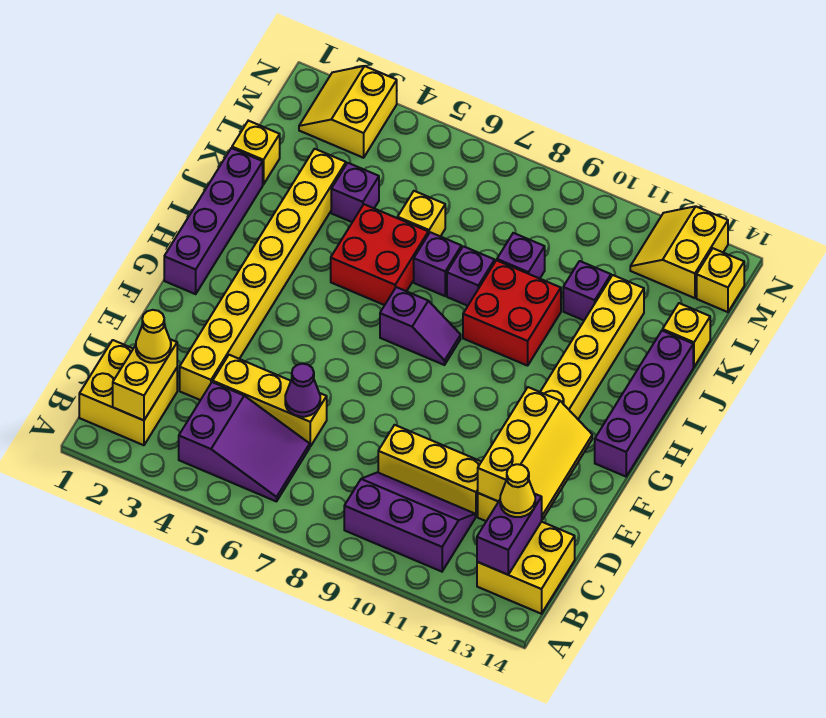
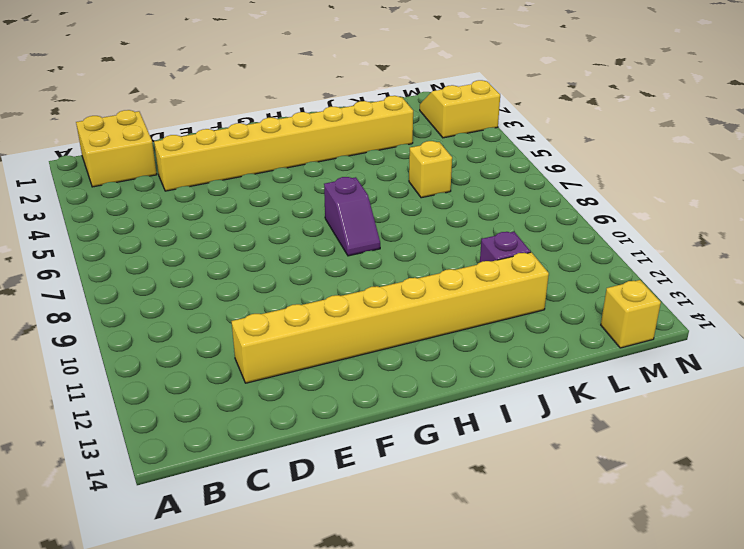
none -> purple 2x3 slope [179,382,310,502]
none -> purple 2x3 slope [344,472,475,572]
none -> yellow 2x2 brick [477,522,575,614]
none -> yellow 1x3 brick [213,355,327,446]

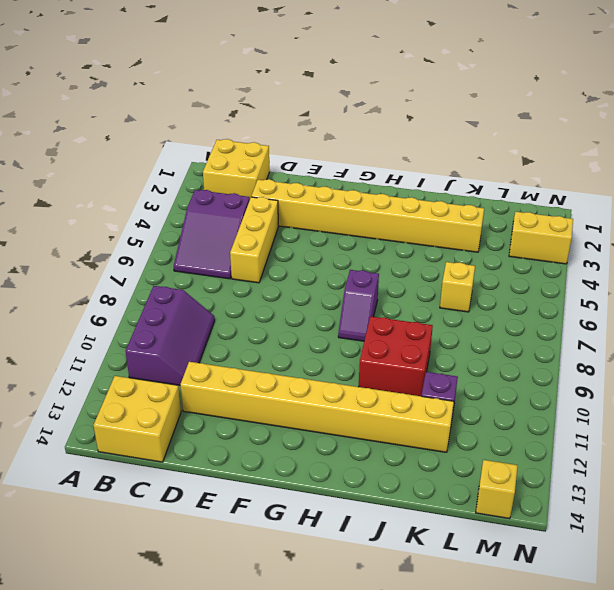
none -> yellow 1x3 brick [378,425,481,517]
none -> purple 1x4 brick [164,148,263,294]
none -> purple 1x4 brick [595,330,693,477]
none -> red 2x2 brick [331,204,428,305]

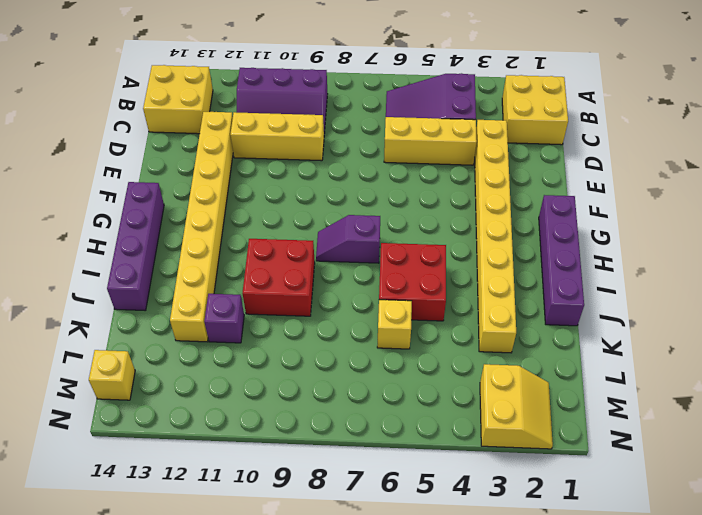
none -> purple 1x1 brick [414,232,461,296]
none -> purple 1x1 brick [447,246,495,306]
none -> yellow 1x1 brick [232,121,280,185]
none -> purple 1x1 brick [331,163,379,222]

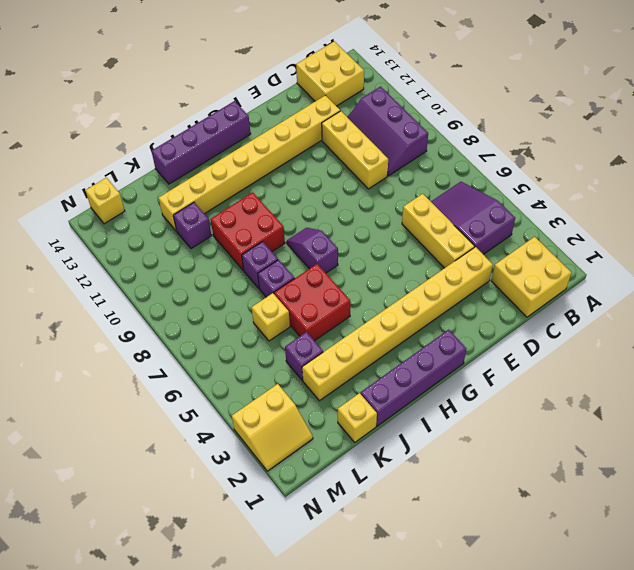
none -> purple 1x1 brick [497,233,545,279]
none -> yellow 1x1 brick [663,303,710,367]
none -> yellow 2x2 slope [630,206,728,298]
none -> yellow 1x2 brick [113,339,177,420]

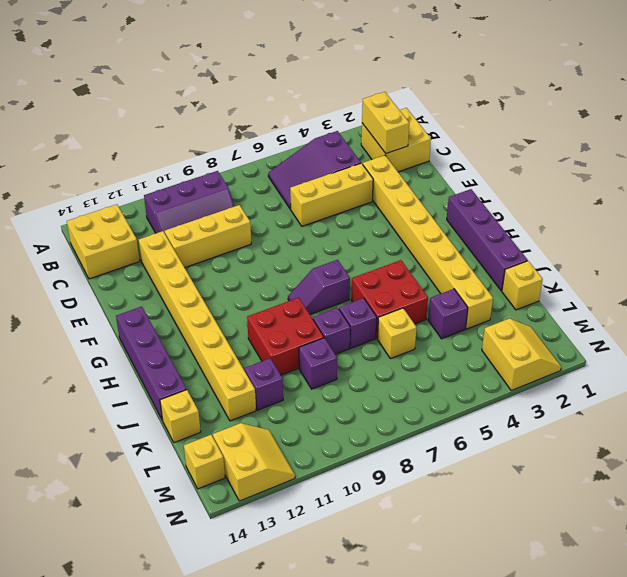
none -> purple 1x2 brick [477,494,542,575]
none -> purple 1x1 cone [285,364,320,417]
none -> yellow 2x3 slope [478,387,592,520]
none -> yellow 1x1 cone [136,310,171,363]

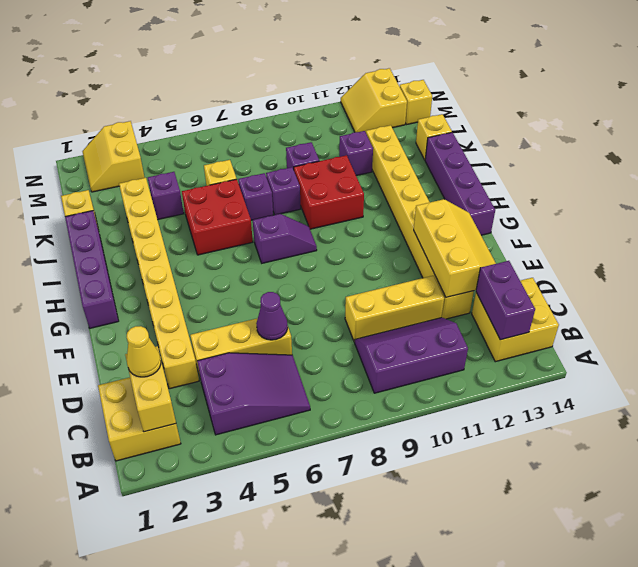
none -> yellow 1x1 cone [500,464,535,517]

